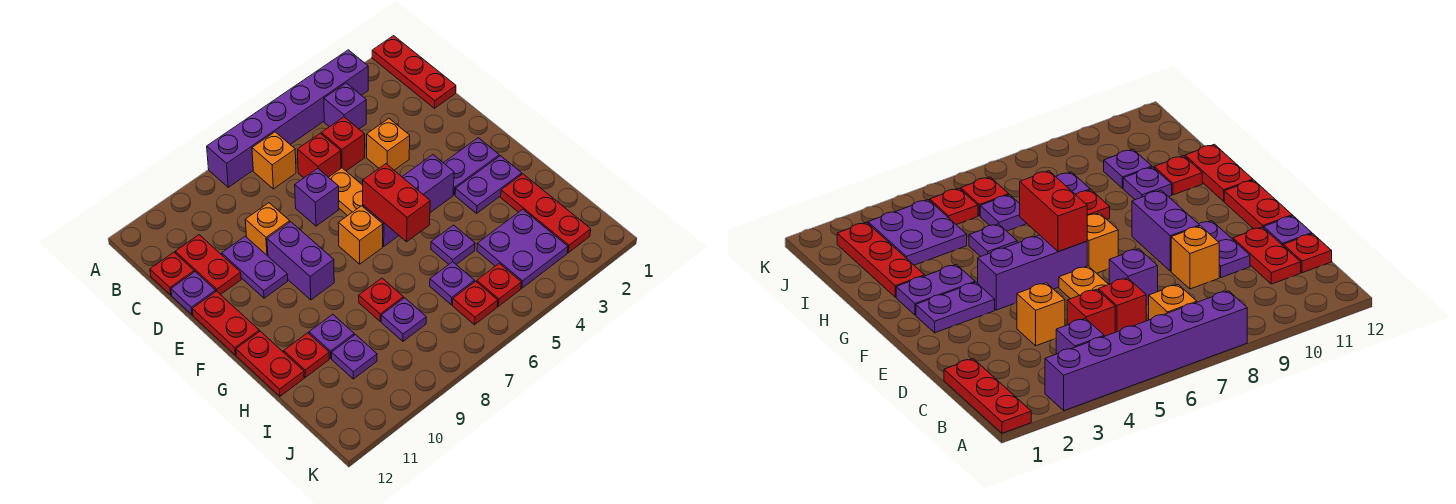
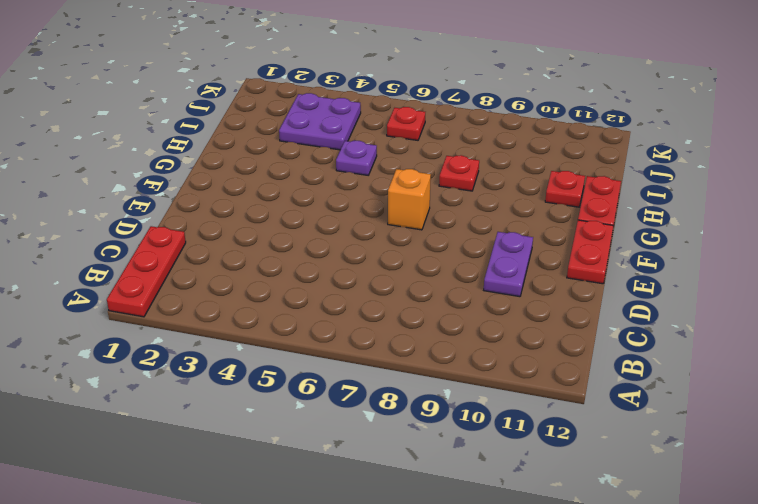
none -> purple 1x6 brick [207,50,368,187]
none -> purple 1x1 brick [324,83,366,129]
none -> orange 1x1 brick [252,132,296,189]
none -> red 1x1 brick [321,117,365,171]

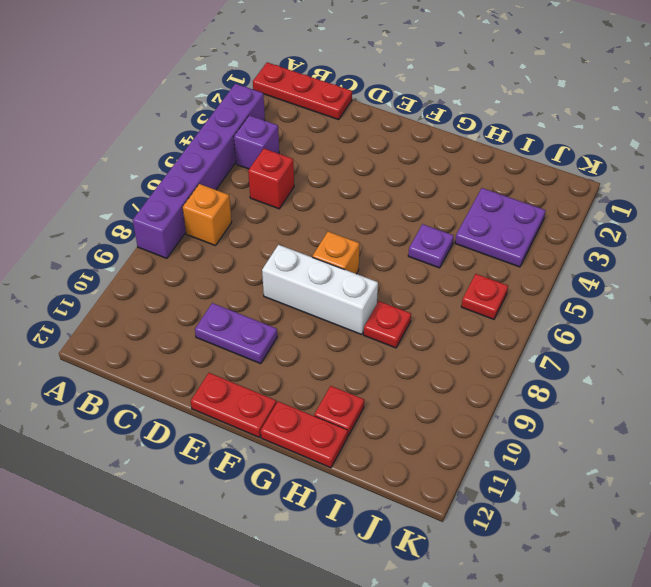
white 1x3 brick [262,245,378,335] -> none
none -> red 1x1 brick [297,133,341,178]
none -> red 1x2 plate [175,235,241,295]
none -> red 1x1 plate [150,252,194,295]
none -> orange 1x1 brick [367,119,410,170]

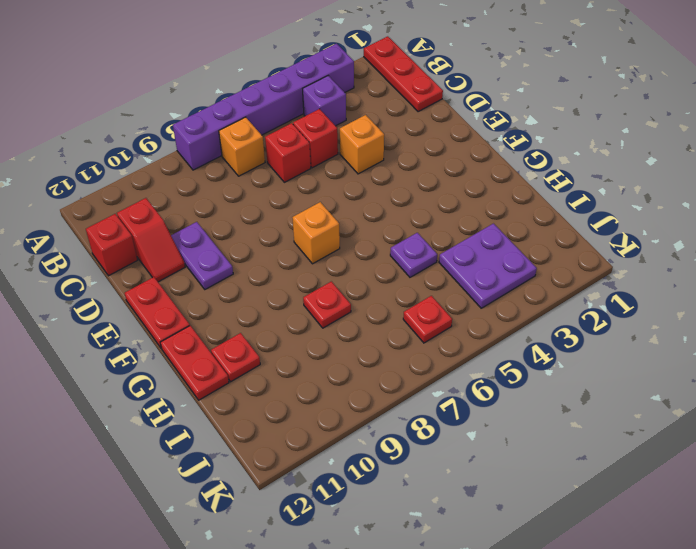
red 1x2 slope [117,198,185,282] -> red 1x2 plate [175,235,241,295]
red 1x1 brick [86,214,137,276] -> red 1x1 plate [150,252,194,295]
none -> orange 1x2 plate [329,168,363,216]
none -> purple 1x1 brick [295,168,339,226]
none -> orange 1x1 brick [245,203,290,256]
none -> purple 1x1 plate [171,272,216,315]

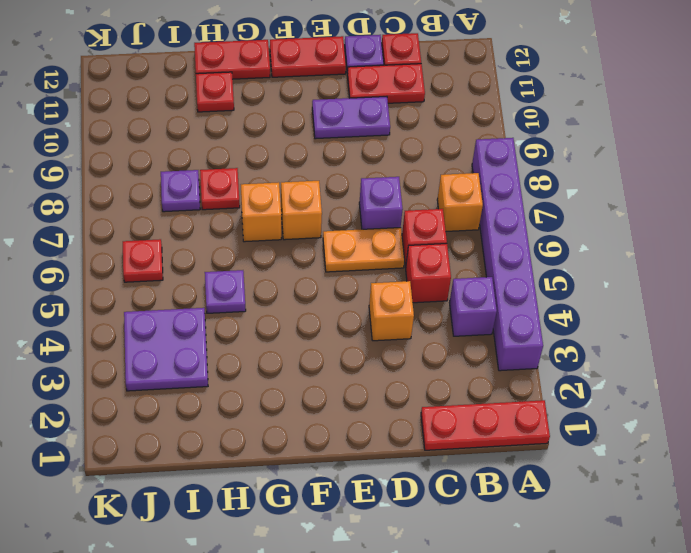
orange 1x1 brick [241,182,281,242] -> orange 1x1 brick moved to [245,203,290,256]
none -> purple 1x2 brick [267,222,334,300]
none -> purple 1x2 plate [444,138,499,195]
none -> purple 1x3 brick [363,155,454,246]
none -> purple 1x2 plate [455,156,522,213]

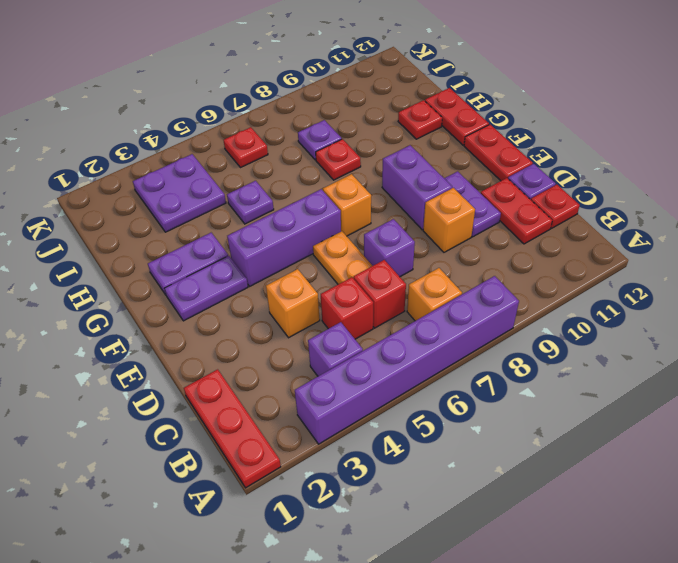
none -> red 1x3 plate [501,174,591,253]
none -> purple 1x1 plate [309,314,354,358]
none -> purple 1x1 plate [430,262,475,305]
none -> purple 1x1 plate [332,335,377,379]

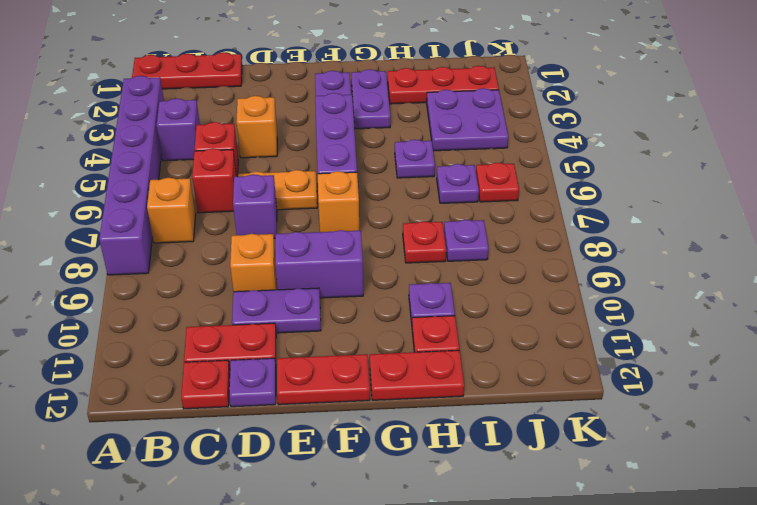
none -> purple 1x1 plate [332,335,377,379]
none -> red 1x1 plate [477,263,521,306]
none -> red 1x2 brick [363,164,430,242]

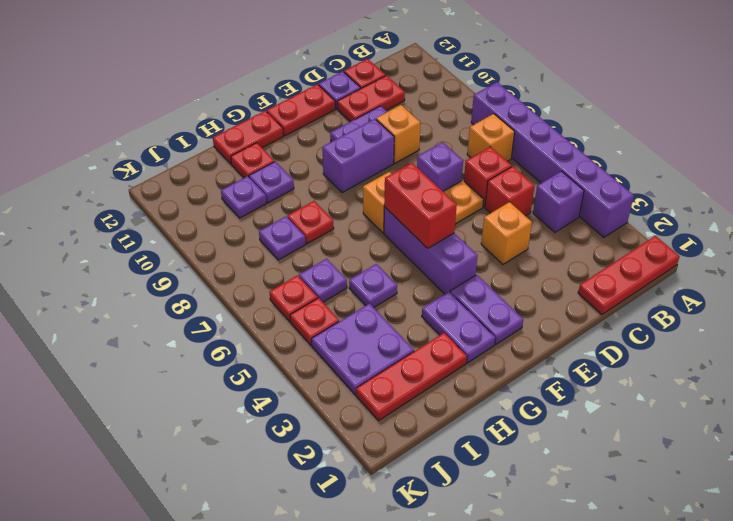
red 1x2 brick [384,163,457,248] -> red 1x2 brick turned to [363,164,430,242]

